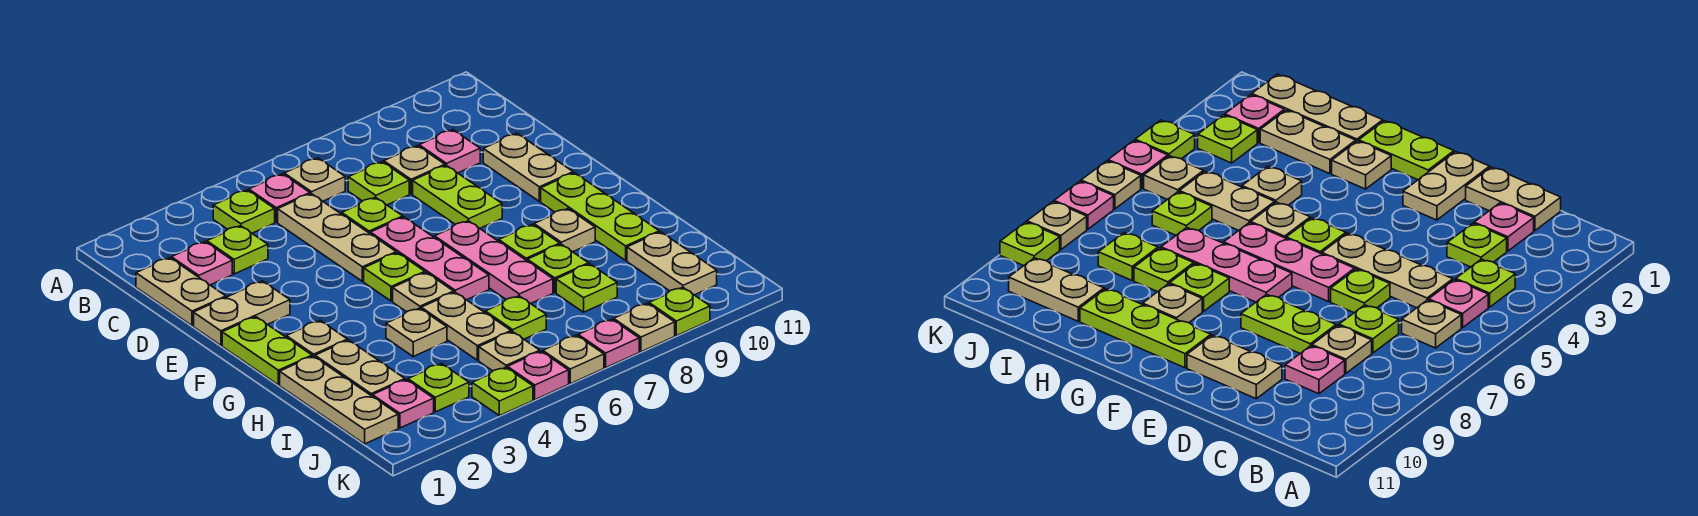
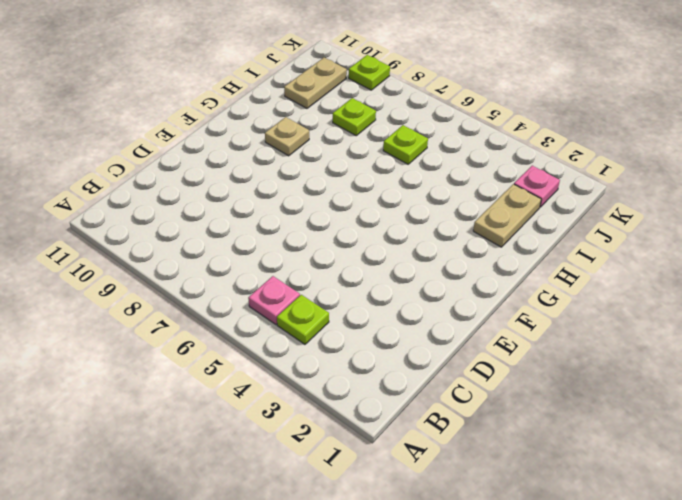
none -> tan 1x1 plate [284,158,345,201]
none -> tan 1x2 plate [136,258,226,326]
none -> pink 1x1 plate [171,242,232,285]
none -> lime 1x1 plate [207,226,268,274]

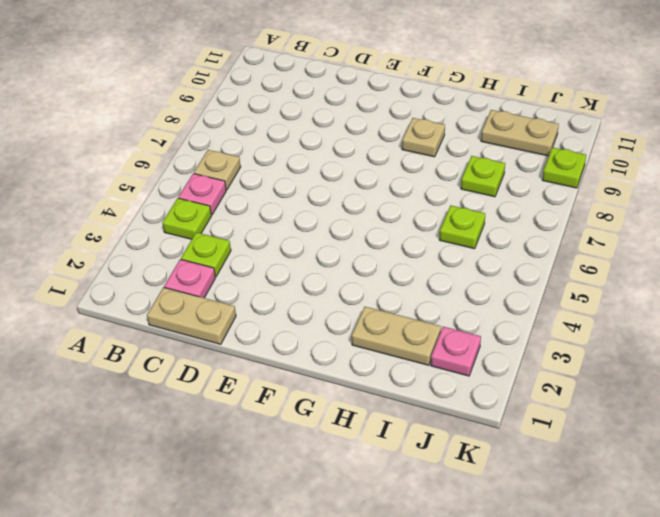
none -> tan 1x3 plate [278,194,396,281]
none -> lime 1x1 plate [348,162,409,205]
none -> tan 1x1 plate [384,146,445,194]
none -> pink 1x1 plate [419,130,480,173]

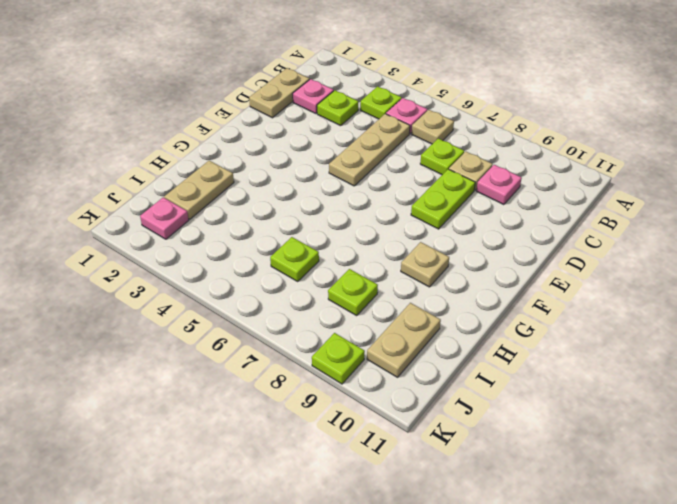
none -> lime 1x1 plate [342,197,403,233]
none -> tan 1x2 plate [483,133,573,201]
none -> tan 1x2 plate [194,281,290,345]
none -> pink 1x3 plate [370,217,489,300]

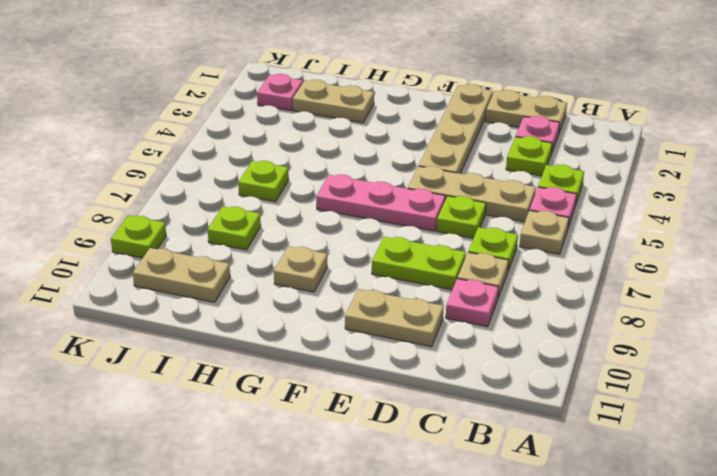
tan 1x4 plate [419,84,493,174] -> tan 1x2 plate [194,281,290,345]
none -> lime 1x2 plate [222,317,312,385]
none -> lime 1x1 plate [364,253,425,301]
none -> pink 1x3 plate [435,221,553,304]
none -> lime 1x3 plate [541,173,659,260]

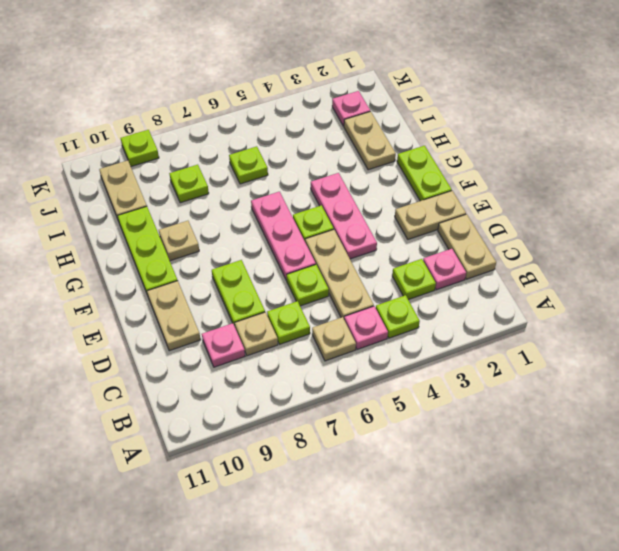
pink 1x3 plate [311,173,377,259] -> pink 1x3 plate moved to [435,221,553,304]
none -> tan 1x1 plate [286,321,347,357]
none -> tan 1x1 plate [393,273,454,312]
none -> lime 1x1 plate [499,224,560,261]
none -> tan 1x3 plate [280,356,398,444]

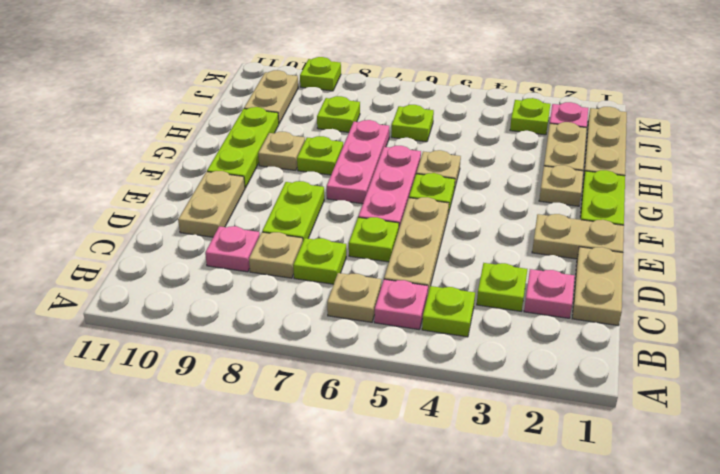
none -> tan 1x1 plate [386,308,447,356]
none -> tan 1x2 plate [421,292,511,360]
none -> lime 1x1 plate [527,244,589,292]
none -> tan 1x1 plate [479,332,540,371]

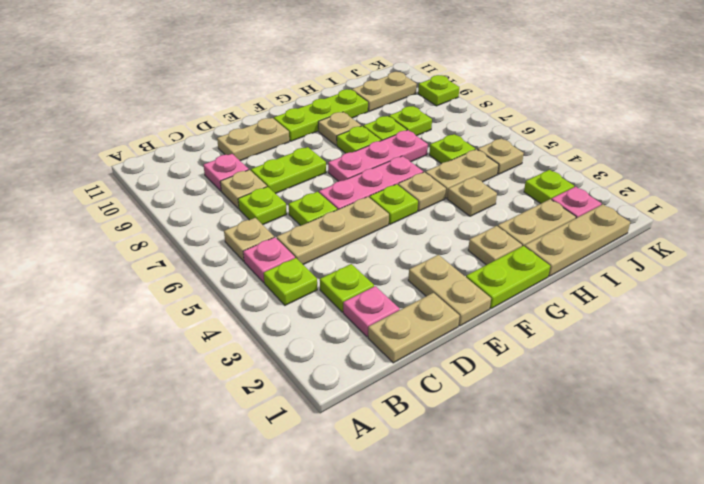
none -> lime 1x1 plate [472,367,533,416]
none -> pink 1x1 plate [507,351,569,400]
none -> tan 1x1 plate [543,335,604,384]
none -> pink 1x1 plate [578,319,639,368]

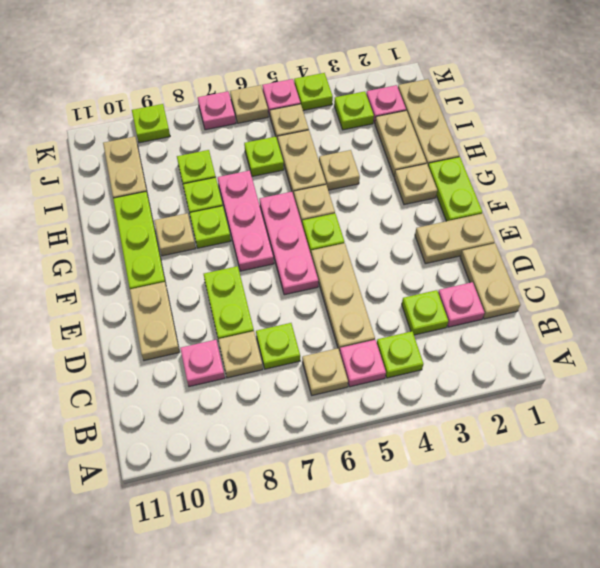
none -> lime 1x1 plate [342,197,403,233]
none -> tan 1x1 plate [614,303,675,352]

